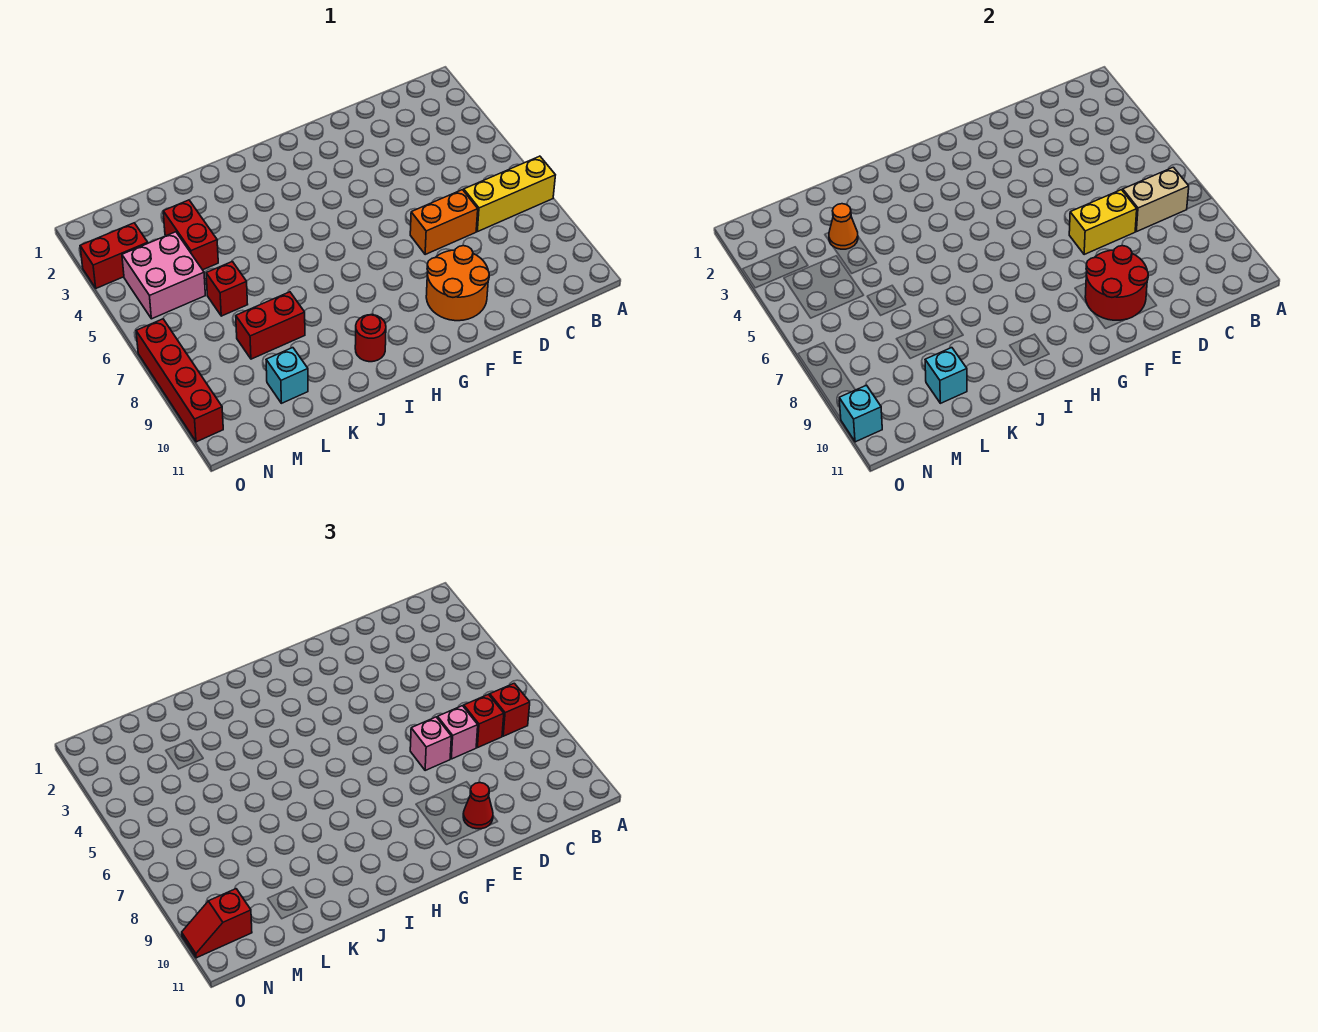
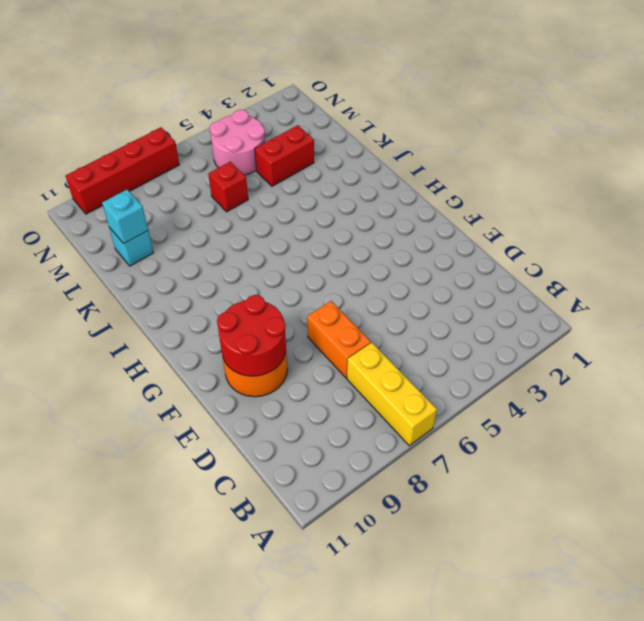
pink 2x2 round brick [210,110,265,175] -> pink 2x2 brick [122,232,205,319]
none -> red 1x1 round brick [355,315,386,362]
none -> red 1x2 brick [236,292,305,359]
none -> red 1x2 brick [80,223,148,288]

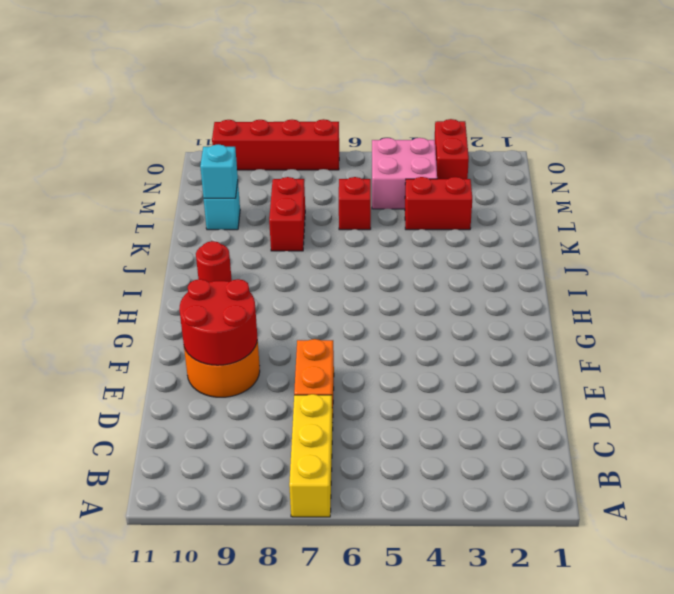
none -> tan 1x2 brick [1123,167,1189,232]
none -> yellow 1x2 brick [1069,190,1137,254]
none -> orange 1x1 cone [829,204,858,249]

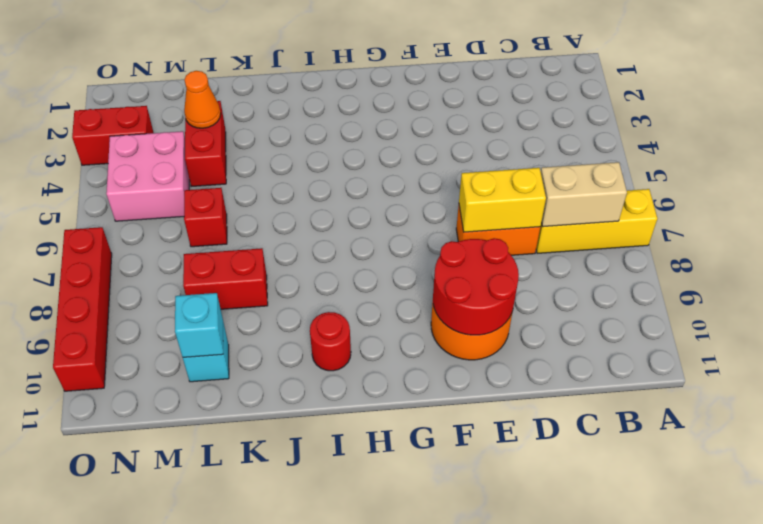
none -> cyan 1x1 brick [839,385,882,442]
none -> red 1x1 brick [490,683,530,736]
none -> red 1x1 brick [464,694,504,748]

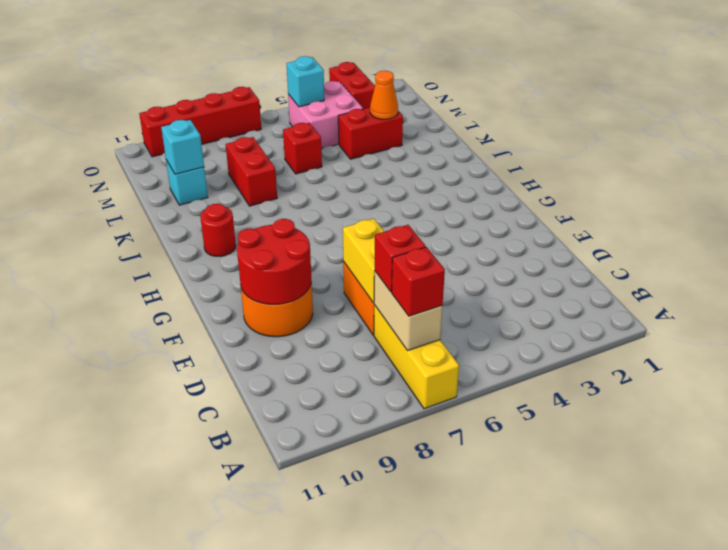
cyan 1x1 brick [287,56,324,107] -> cyan 1x1 brick moved to [839,385,882,442]
none -> pink 1x1 brick [438,706,478,759]
none -> pink 1x1 brick [410,717,451,770]
none -> red 1x1 cone [463,783,493,829]

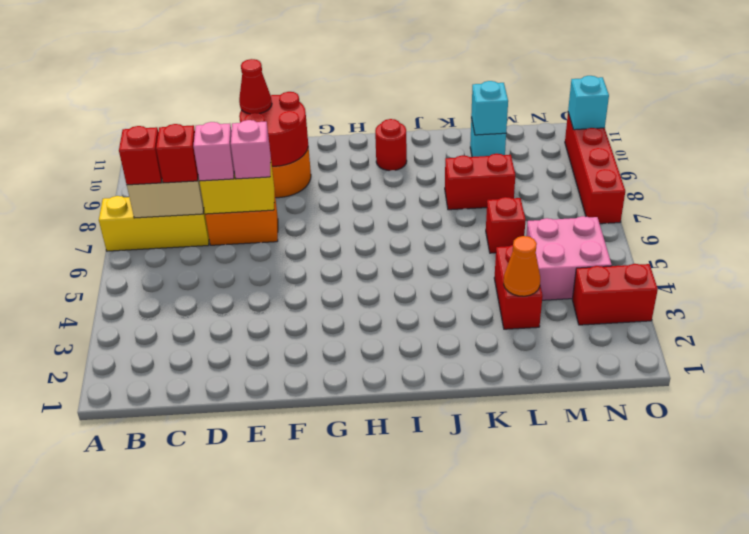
none -> red 1x2 slope [182,889,252,958]

